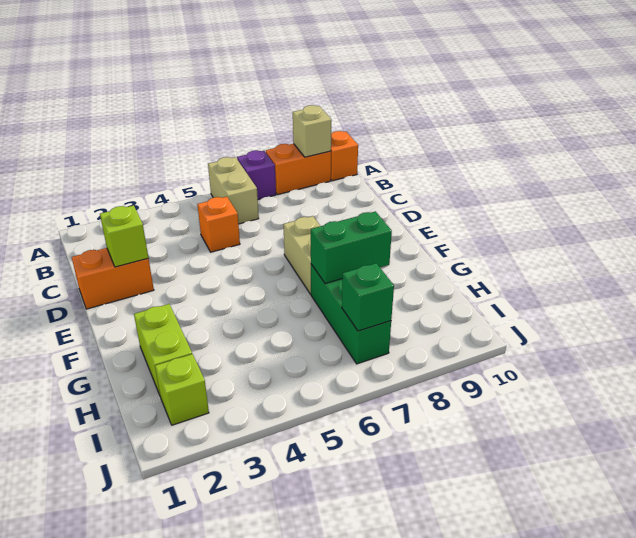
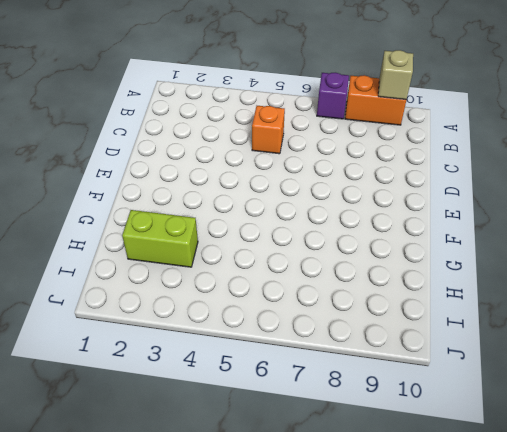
lime 1x2 brick [122,210,198,267] -> lime 1x2 brick turned to [134,304,192,395]
none -> tan 1x2 brick [208,157,259,224]
none -> orange 1x1 brick [331,131,358,181]
none -> orange 1x2 brick [72,248,154,309]

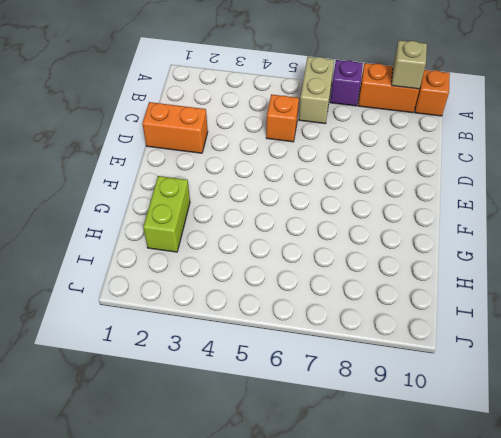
none -> tan 1x2 brick [283,216,320,294]
none -> green 1x3 brick [311,264,391,364]
none -> lime 1x1 brick [155,354,209,425]

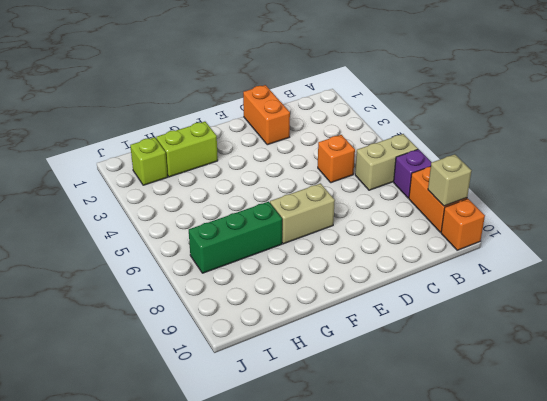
none -> lime 1x1 brick [100,205,148,267]
none -> green 1x2 brick [311,211,392,284]
none -> green 1x1 brick [342,263,394,331]

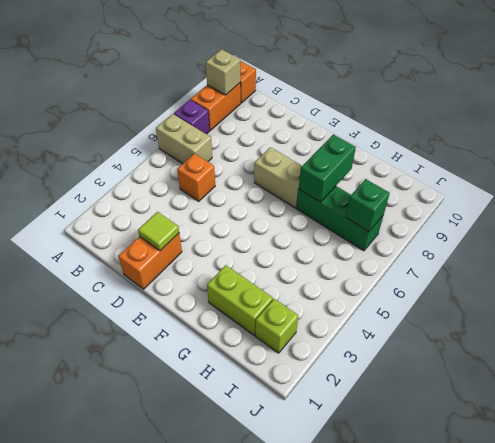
lime 1x1 tile [138,212,179,251] -> lime 1x1 brick [100,205,148,267]

